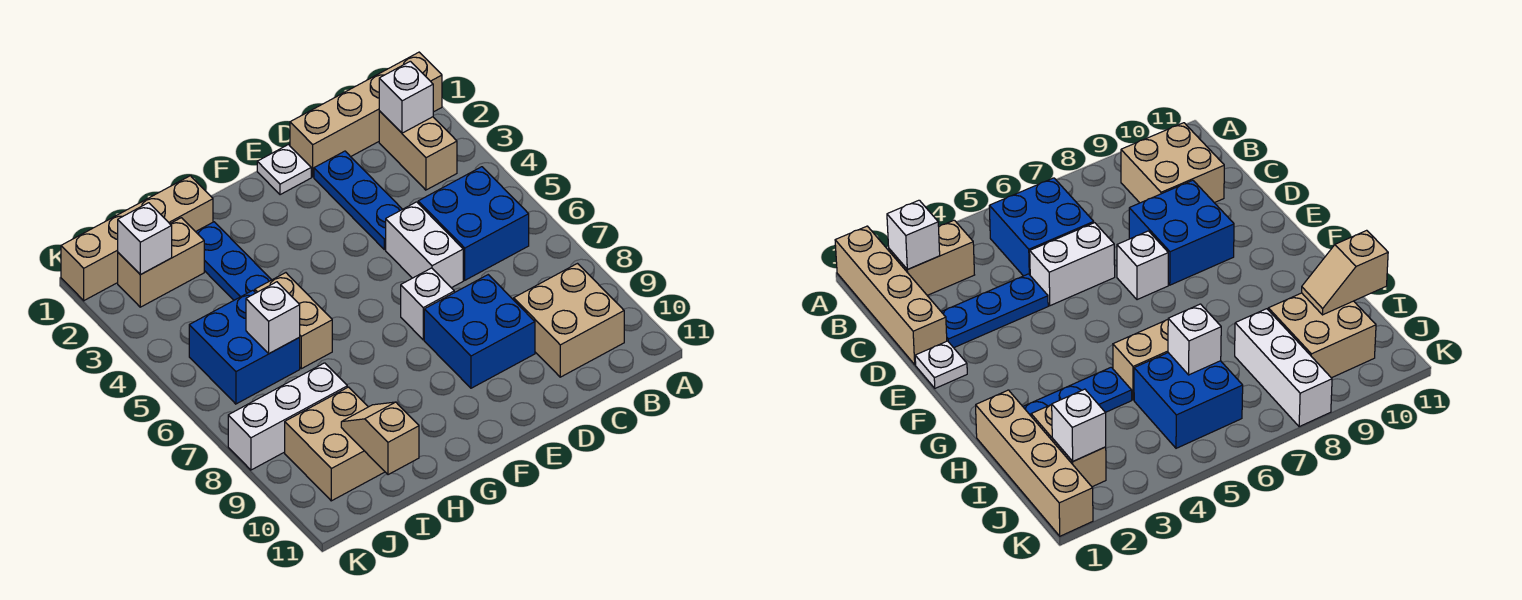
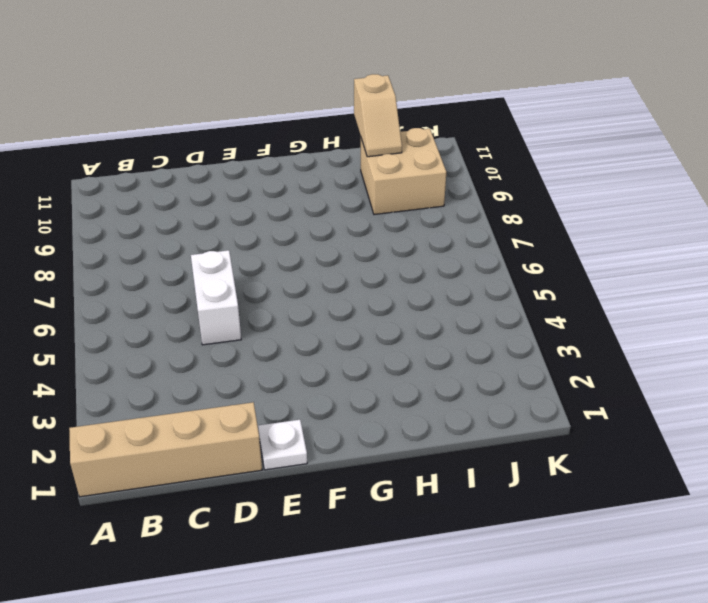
none -> tan 1x2 brick [379,111,457,190]
none -> blue 2x2 brick [418,167,529,280]
none -> tan 2x2 brick [514,264,624,377]

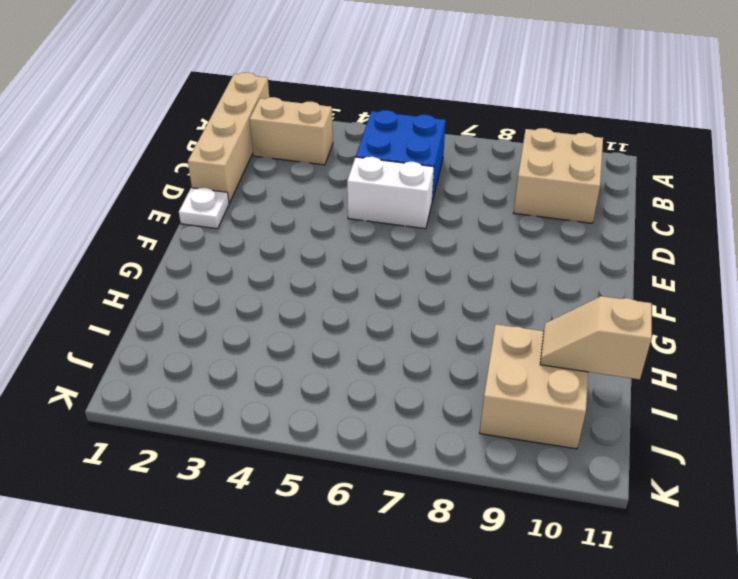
none -> blue 1x3 plate [314,151,402,250]
none -> blue 2x2 brick [424,275,535,388]
none -> white 1x1 brick [401,268,454,340]

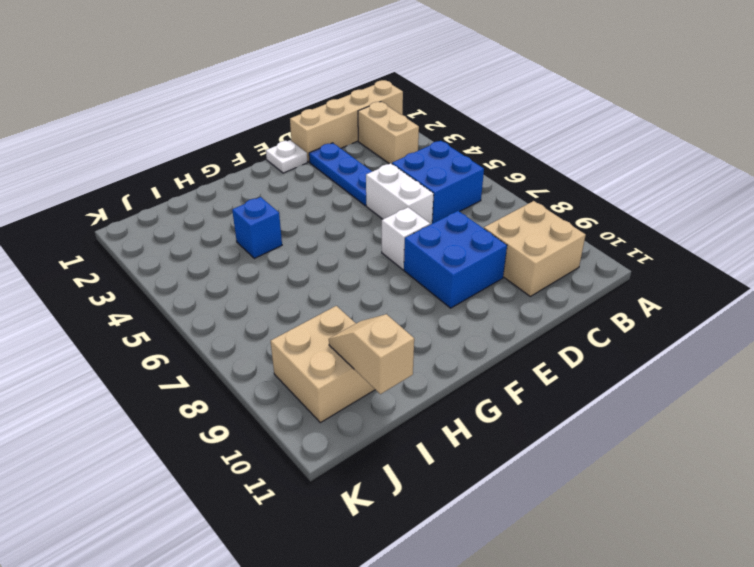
blue 1x1 brick [232,197,282,258] -> blue 1x3 plate [196,222,271,300]
none -> tan 1x4 brick [61,176,213,301]
none -> tan 1x2 brick [255,273,332,369]
none -> tan 1x2 brick [118,218,204,307]

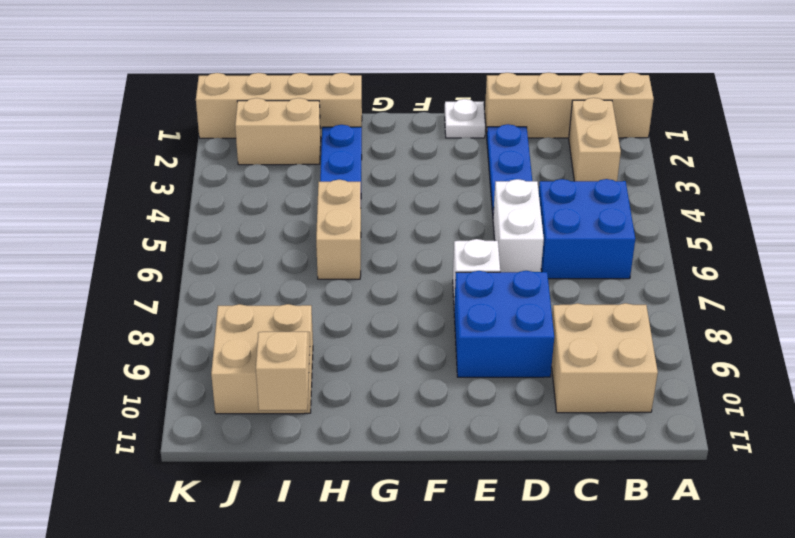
none -> blue 2x2 brick [189,290,300,404]
none -> white 1x3 brick [228,363,347,470]
none -> white 1x1 brick [379,61,433,133]

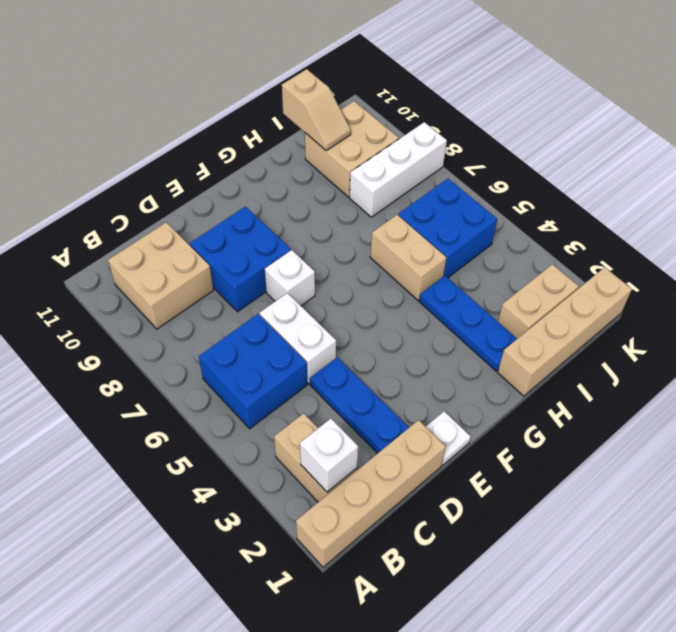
none -> white 1x1 brick [246,282,300,354]
none -> white 1x1 brick [118,203,172,275]

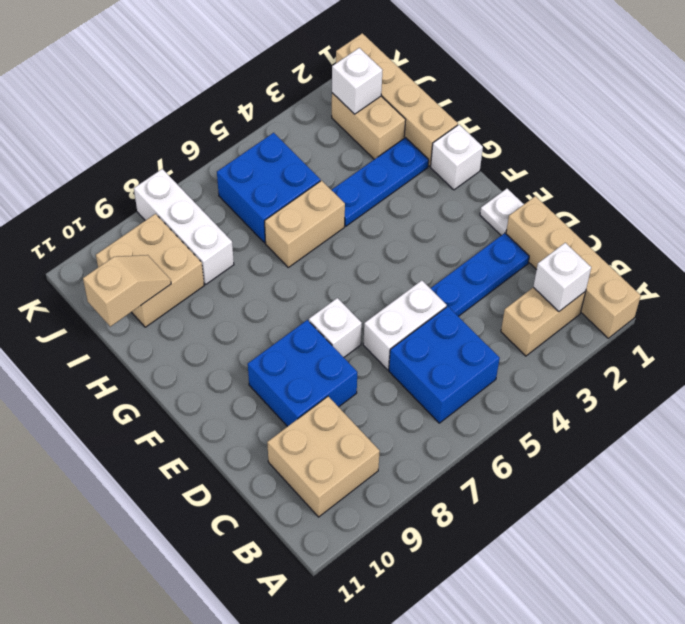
white 1x1 brick [431,125,483,190] -> white 1x1 brick moved to [246,282,300,354]

